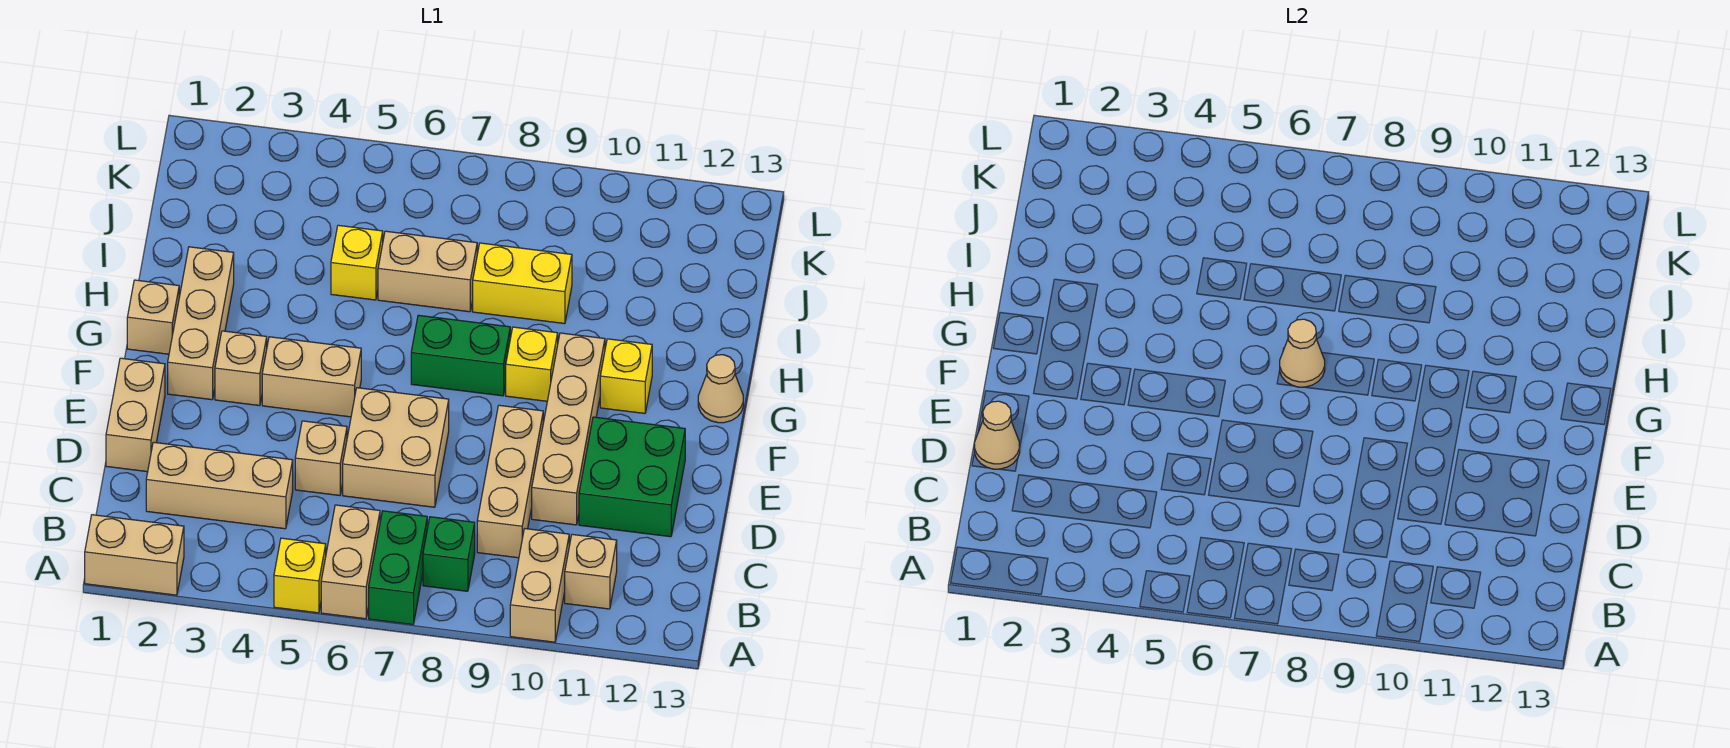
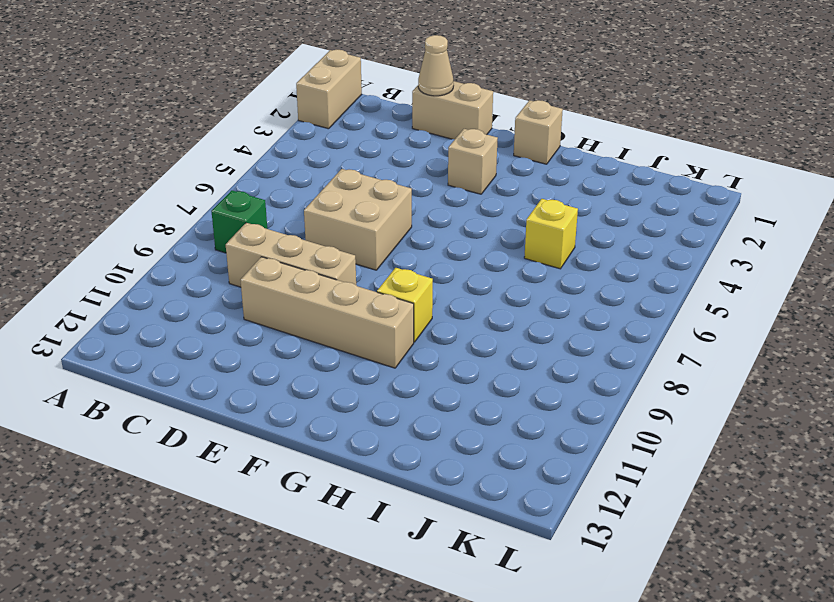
none -> yellow 1x1 brick [274,538,326,613]
none -> tan 1x2 brick [321,505,380,619]
none -> green 1x2 brick [369,511,427,625]

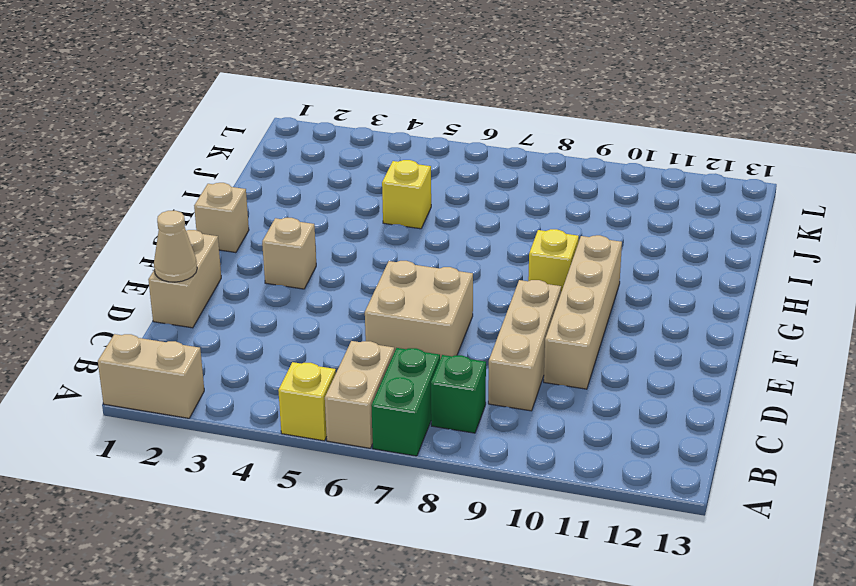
none -> tan 1x2 brick [510,529,569,642]
none -> tan 1x1 brick [565,534,617,609]
none -> tan 1x3 brick [146,442,293,529]

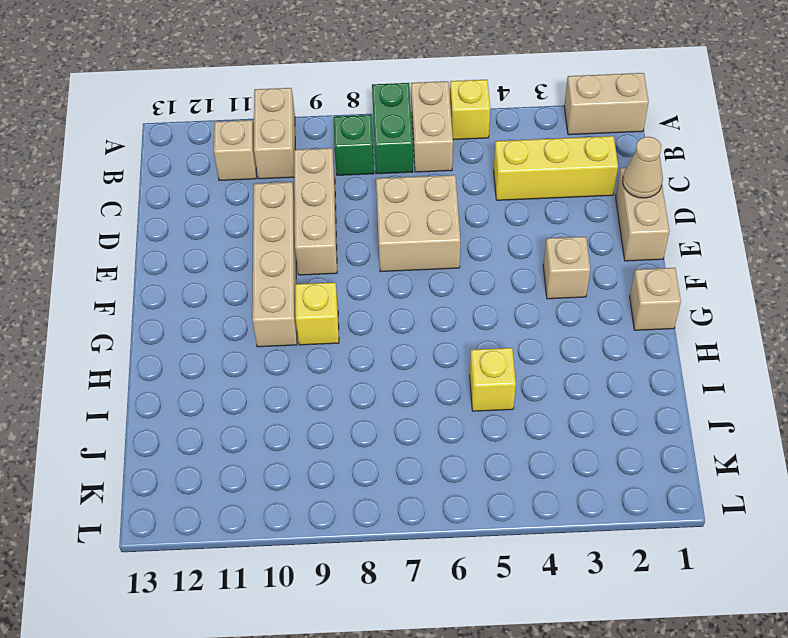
yellow 1x3 brick [494,136,618,200] -> tan 1x3 brick [146,442,293,529]
none -> tan 1x1 brick [295,421,347,496]
none -> green 2x2 brick [579,417,685,537]
none -> tan 1x3 brick [168,247,234,400]

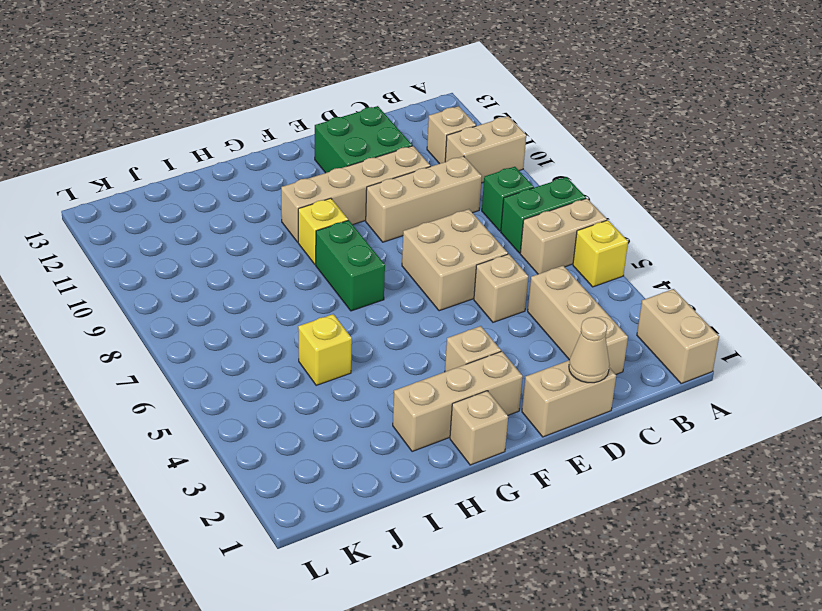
none -> tan 1x2 brick [262,337,361,417]
none -> yellow 1x1 brick [600,339,652,413]
none -> tan 1x1 cone [698,355,743,423]

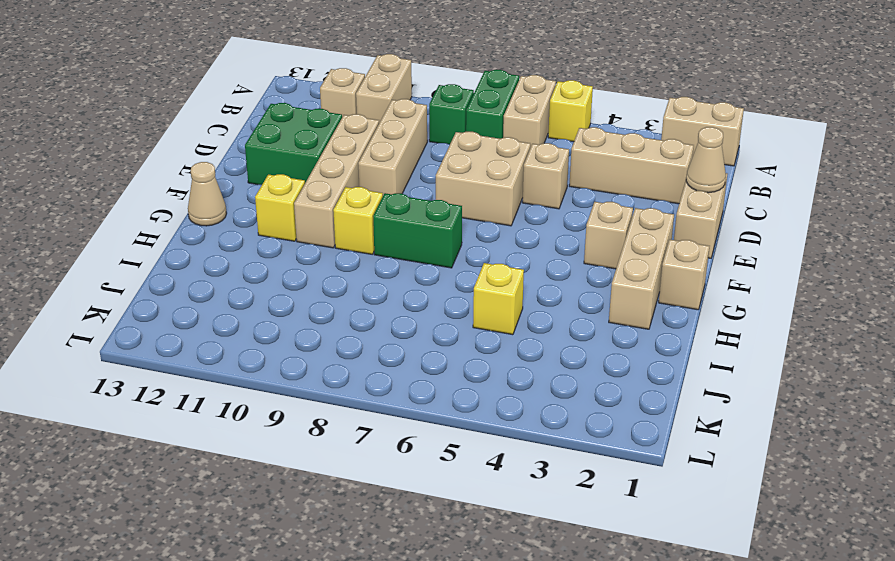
none -> tan 1x2 brick [262,337,361,417]
none -> tan 1x2 brick [378,231,477,312]
none -> yellow 1x2 brick [473,243,572,324]

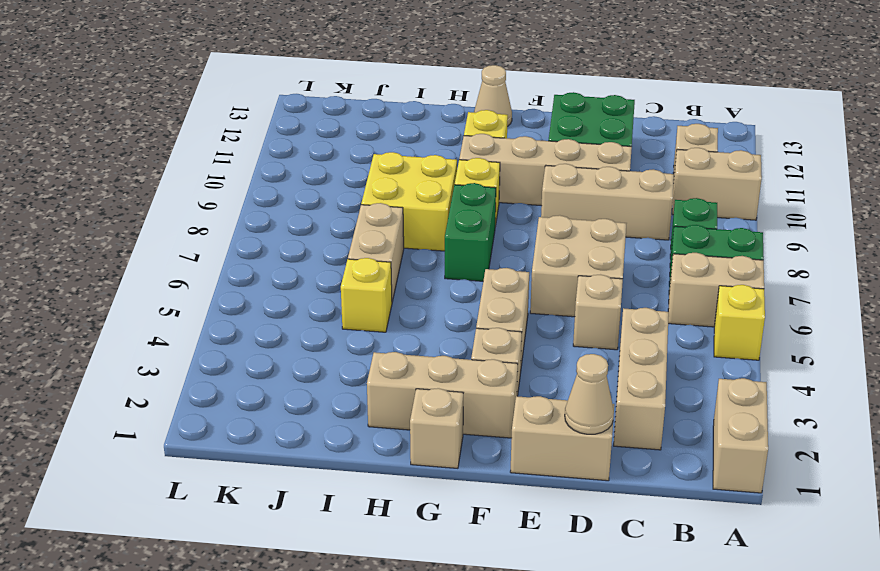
yellow 2x2 brick [361,152,457,251] -> yellow 1x2 brick [473,243,572,324]
none -> tan 1x1 cone [1280,319,1325,387]

